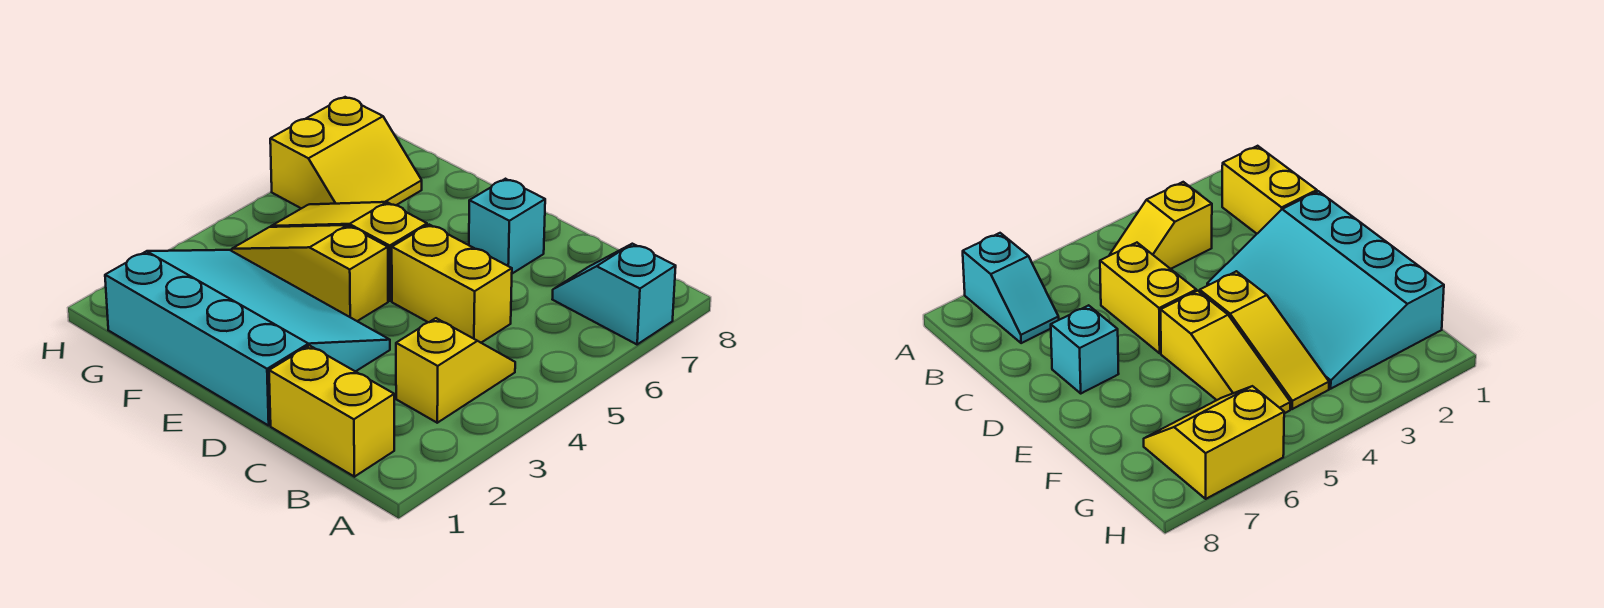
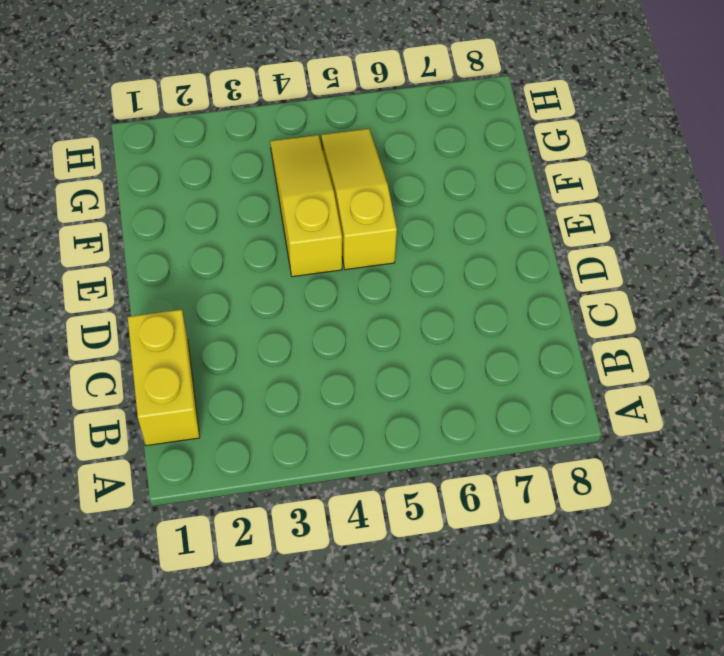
none -> cyan 1x2 slope [552,244,676,344]
none -> yellow 1x2 slope [396,318,515,423]

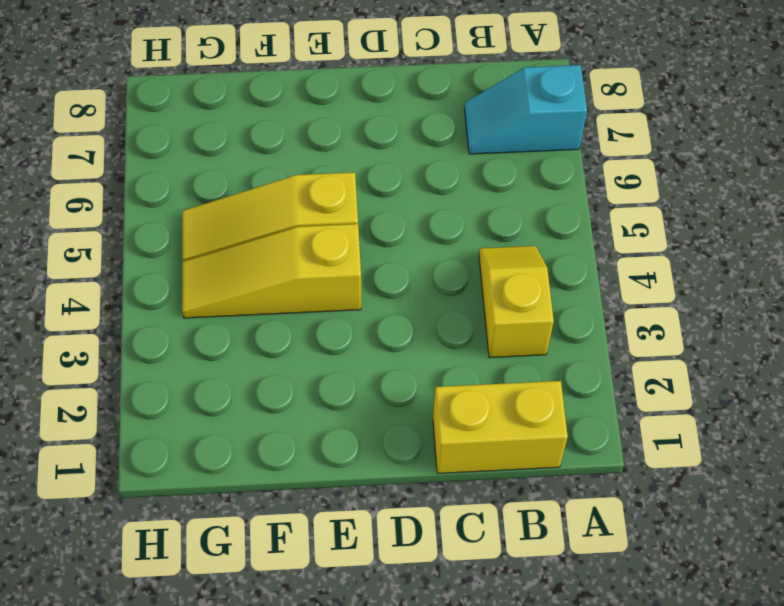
none -> yellow 1x2 brick [392,225,512,343]
none -> cyan 3x4 slope [105,250,390,426]

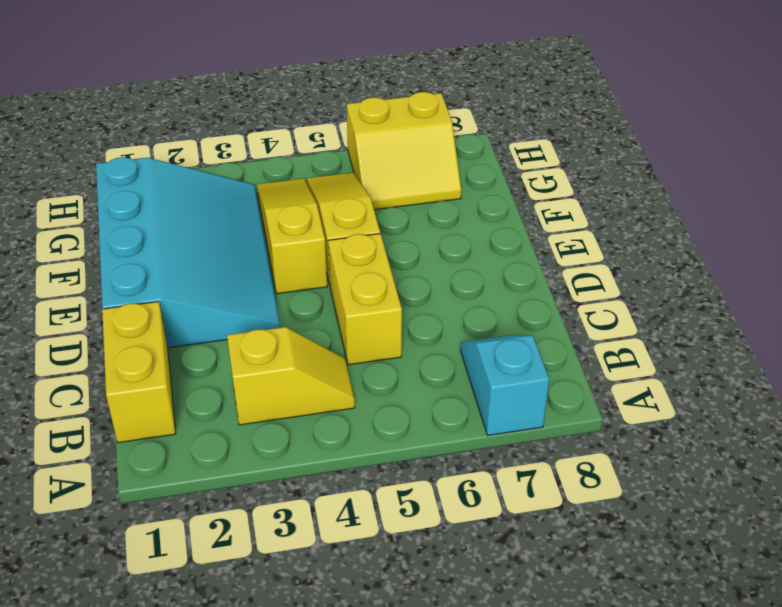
none -> cyan 1x1 brick [469,179,545,274]

